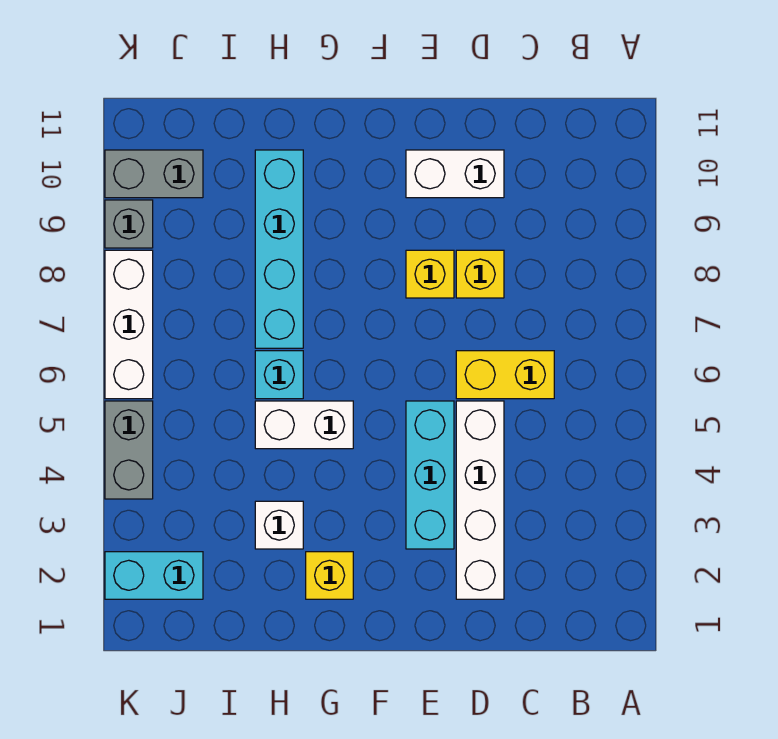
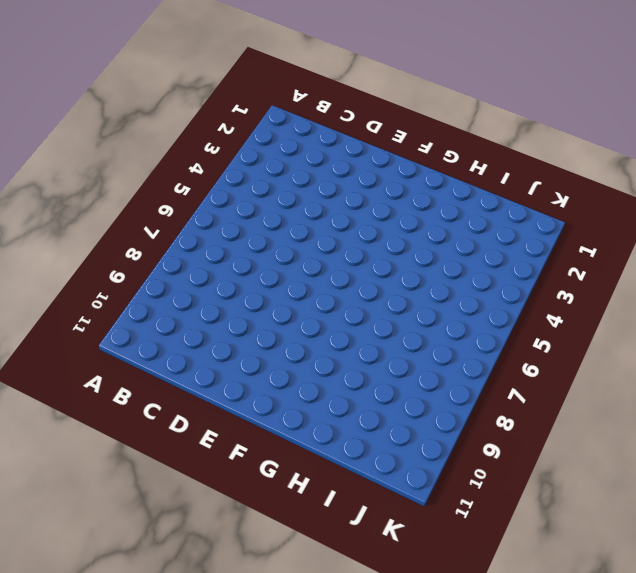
none -> yellow 1x2 brick [456,351,554,399]
none -> white 1x4 brick [456,401,504,599]
none -> yellow 1x1 brick [456,250,504,298]

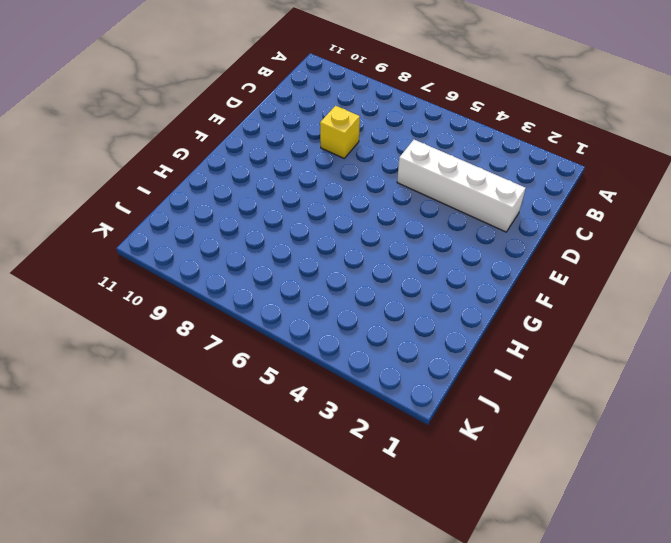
none -> yellow 1x2 brick [456,351,554,399]
none -> white 1x2 brick [406,150,504,198]
none -> cyan 1x3 brick [406,401,454,549]

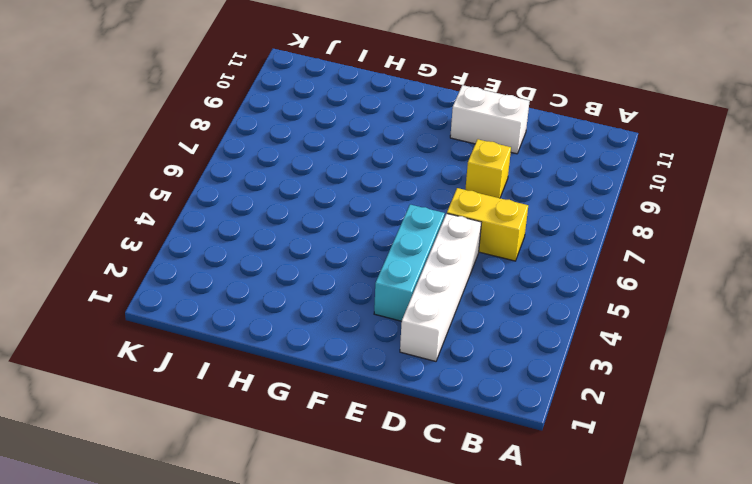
none -> yellow 1x1 brick [406,250,454,298]
none -> yellow 1x1 brick [306,552,353,599]
none -> white 1x2 brick [255,401,353,449]

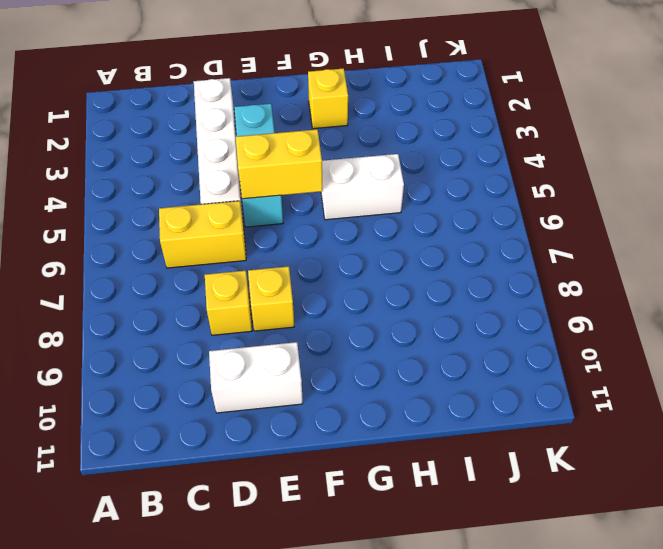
yellow 1x2 brick [236,129,322,199] -> none
none -> white 1x1 brick [255,501,303,549]
none -> cyan 1x1 brick [255,351,303,399]
none -> cyan 1x4 brick [255,150,303,348]

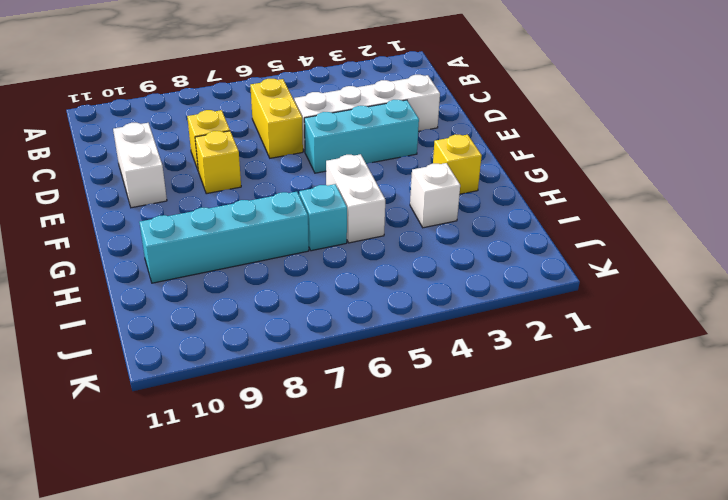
none -> cyan 1x2 brick [105,552,203,599]
none -> grey 1x2 brick [105,150,203,198]
none -> grey 1x2 brick [105,401,153,499]

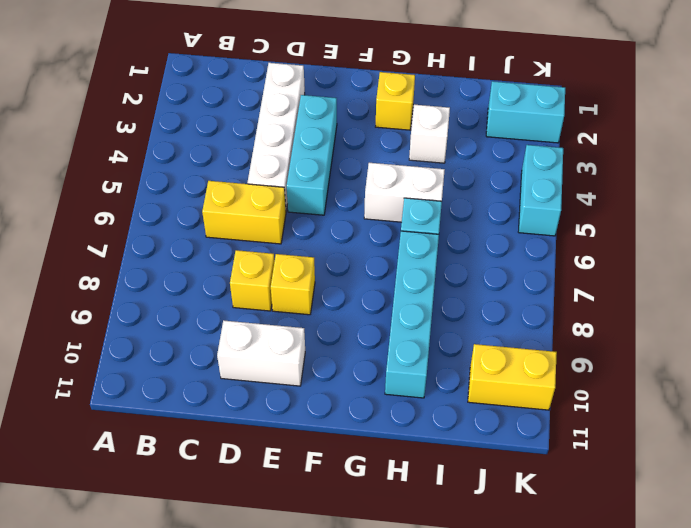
yellow 1x2 brick [468,344,557,410] -> grey 1x2 brick [105,150,203,198]
cyan 1x2 brick [519,145,563,236] -> grey 1x2 brick [105,401,153,499]
none -> white 1x3 brick [105,250,153,399]
none -> grey 1x1 brick [105,200,153,248]

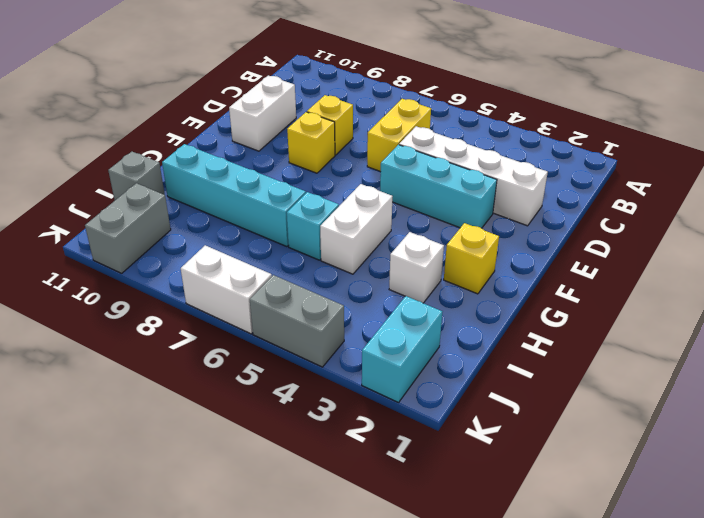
grey 1x1 brick [108,152,165,200] -> grey 1x1 brick moved to [105,200,153,248]
white 1x2 brick [181,245,272,334] -> white 1x3 brick [105,250,153,399]

